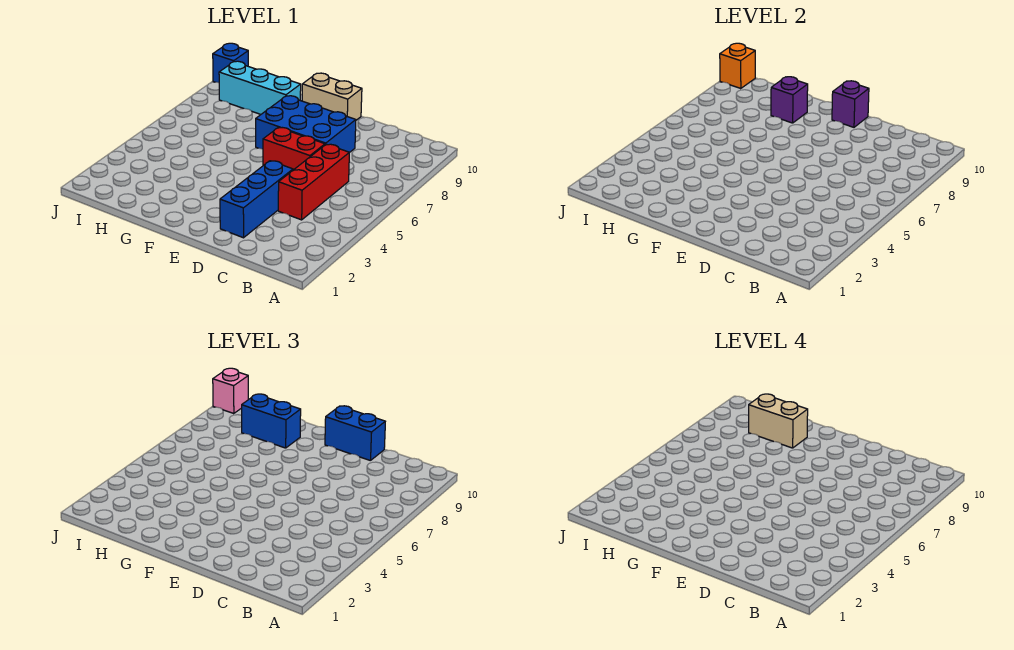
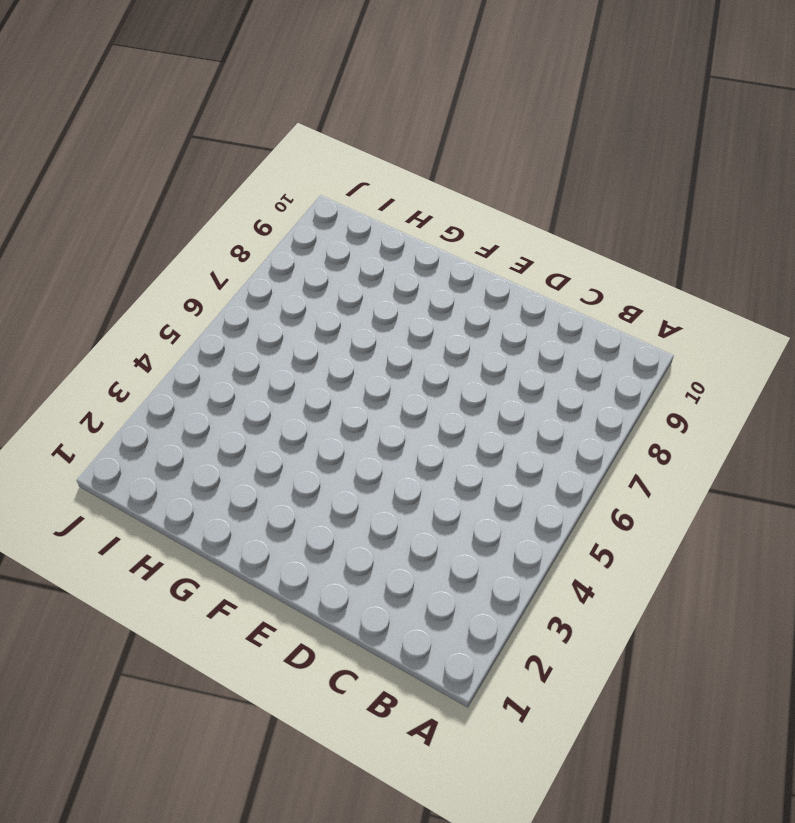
none -> red 1x3 brick [278,144,349,220]
none -> blue 1x3 brick [220,161,293,238]
none -> red 1x2 brick [263,127,325,170]

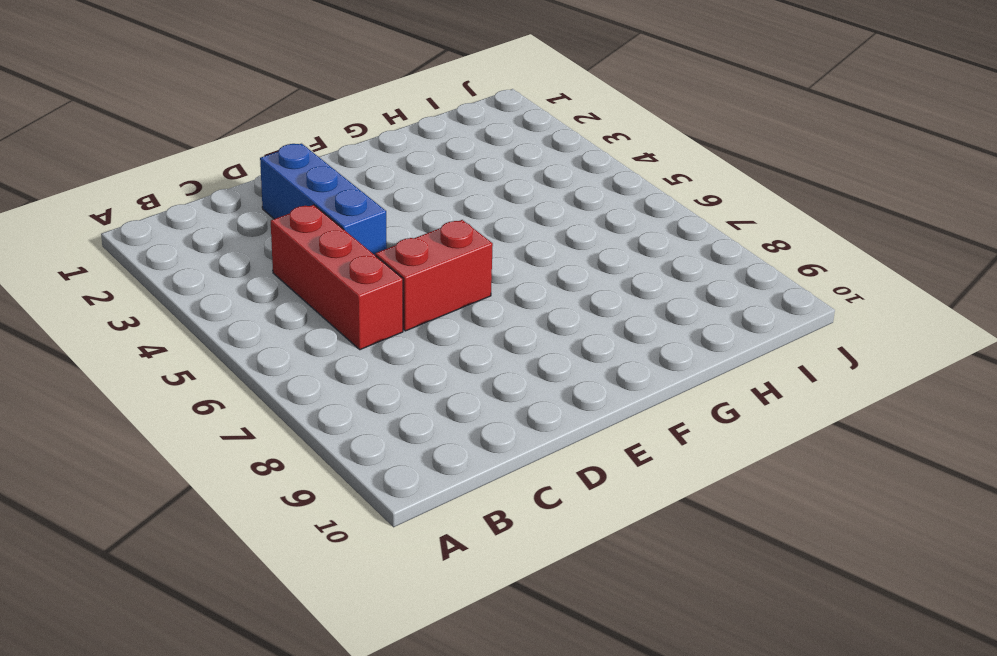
none -> blue 2x3 brick [256,96,356,153]
none -> tan 1x2 brick [302,73,362,120]
none -> cyan 1x3 brick [219,61,301,114]

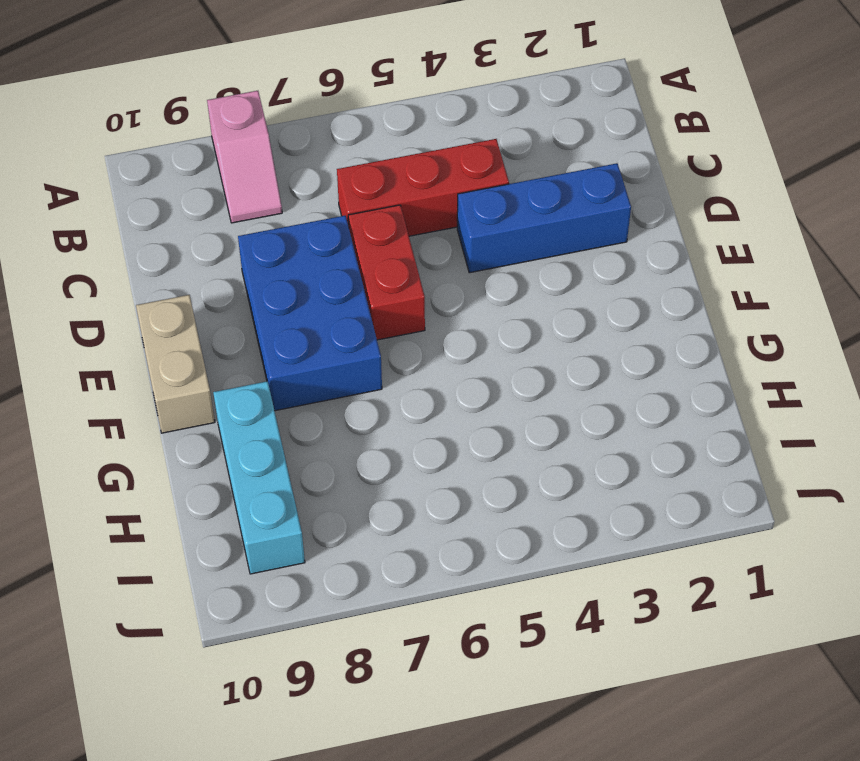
pink 1x2 slope [207,91,282,223] -> none
none -> blue 1x1 brick [213,43,248,83]
none -> purple 1x1 brick [832,81,869,127]
none -> purple 1x1 brick [771,77,808,123]

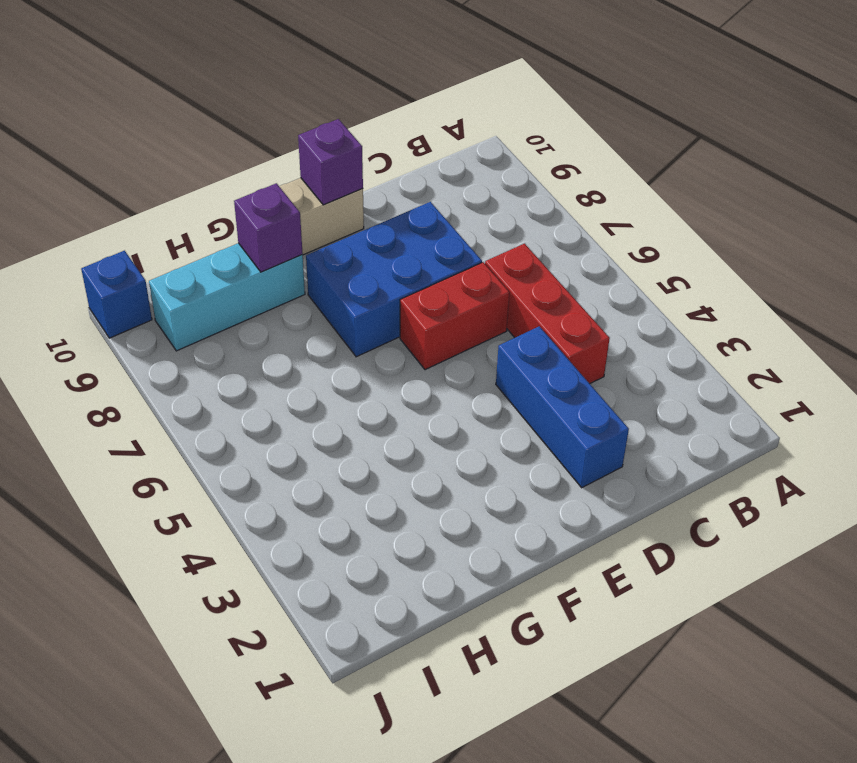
none -> orange 1x1 brick [720,43,755,89]
none -> blue 1x2 brick [325,406,385,461]
none -> blue 1x2 brick [242,394,301,448]

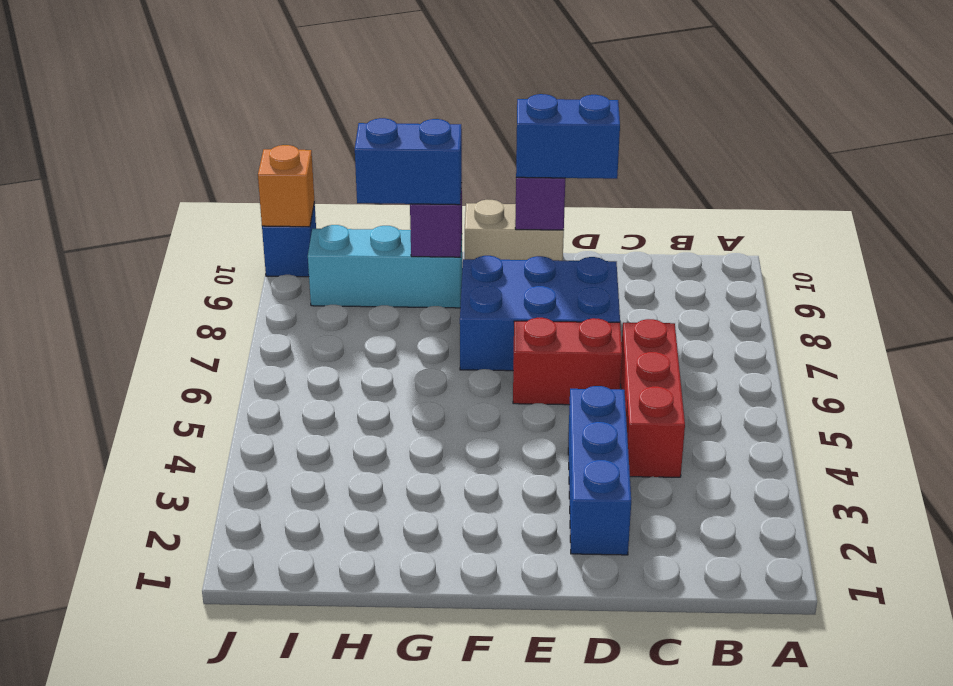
none -> pink 1x1 brick [213,368,248,414]
none -> tan 1x2 brick [749,394,808,448]

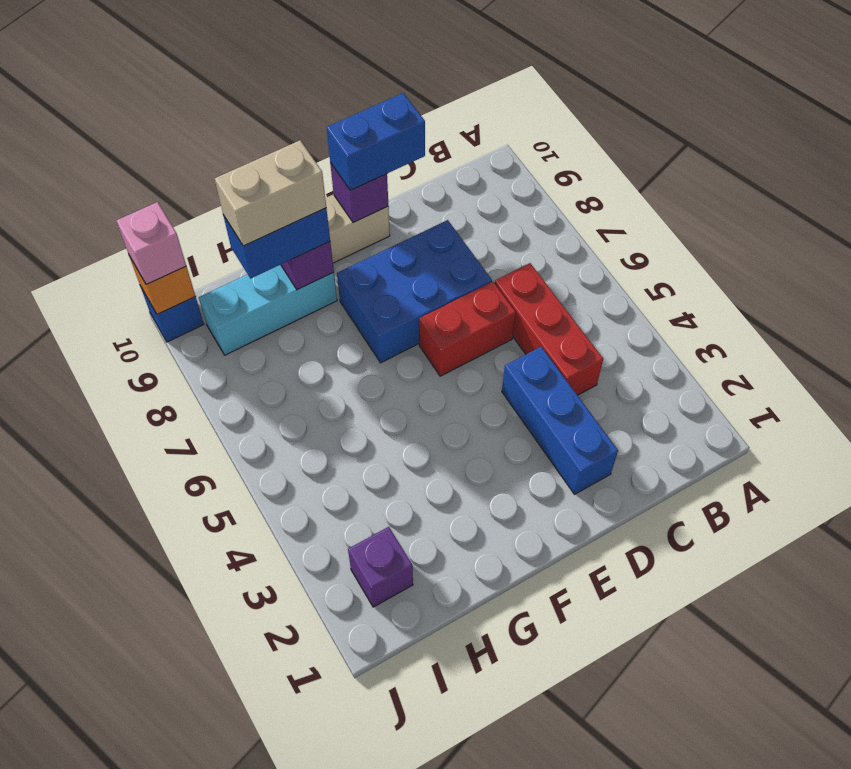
purple 1x1 brick [348,527,413,607] -> none

